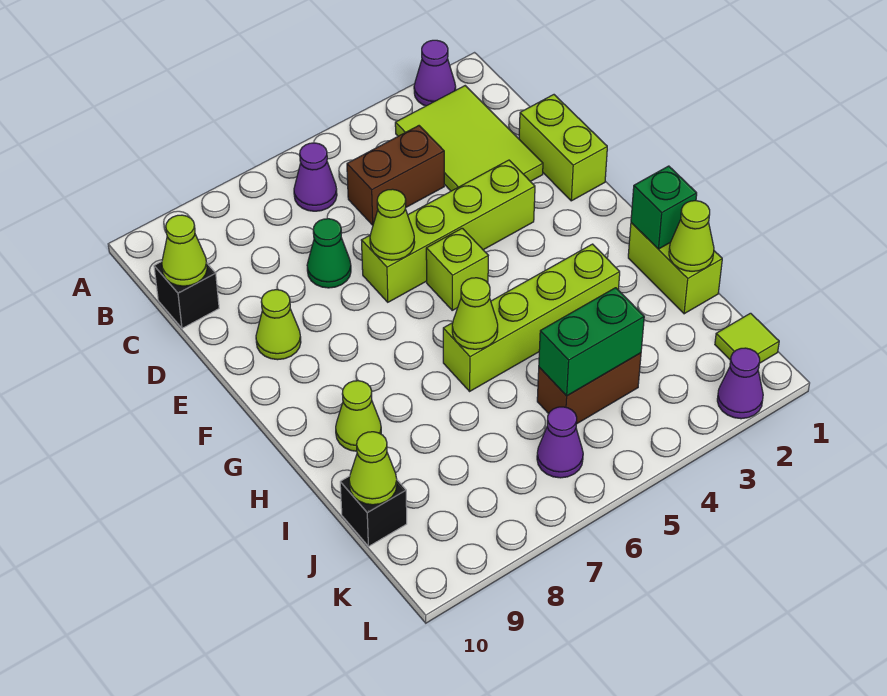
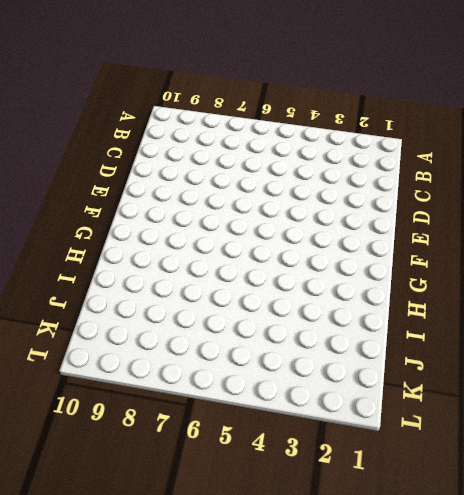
none -> purple 1x1 cone [414,40,456,106]
none -> lime 2x3 tile [395,86,543,191]
none -> purple 1x1 cone [294,143,337,211]

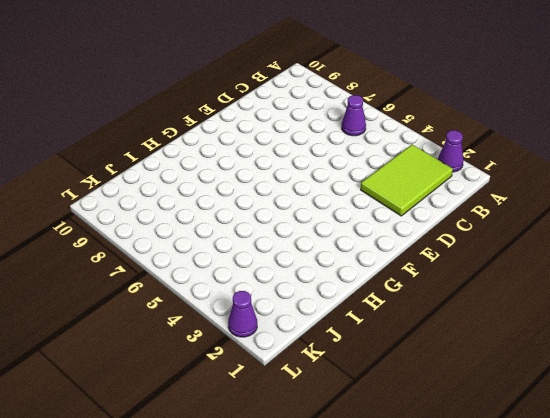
none -> brown 1x2 brick [347,126,444,225]
none -> black 1x1 brick [154,262,219,328]
none -> lime 1x2 brick [519,95,607,201]

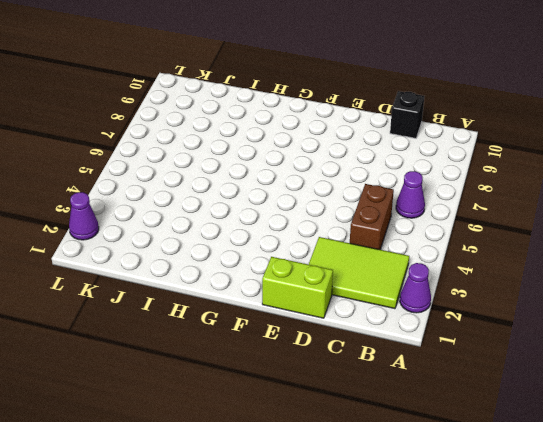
none -> green 1x1 cone [307,219,351,288]
none -> lime 1x4 brick [361,160,535,302]
none -> lime 1x1 cone [256,290,301,360]

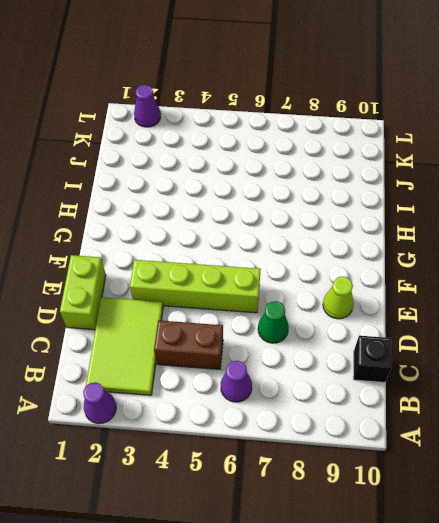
none -> lime 1x1 brick [426,228,488,310]
none -> lime 1x2 brick [628,223,722,314]
none -> lime 1x4 brick [443,244,620,391]

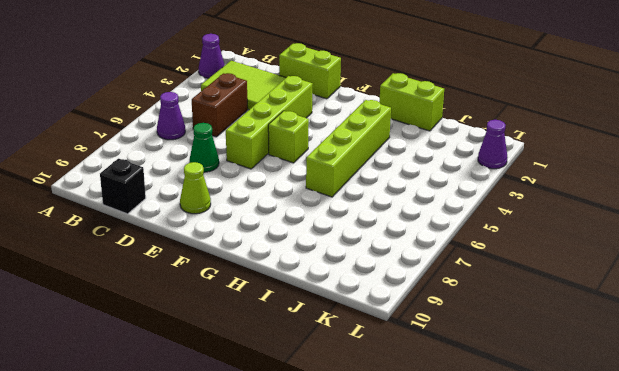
none -> lime 1x1 cone [336,381,381,451]
none -> brown 1x2 brick [537,353,641,424]
none -> black 1x1 brick [340,476,407,546]

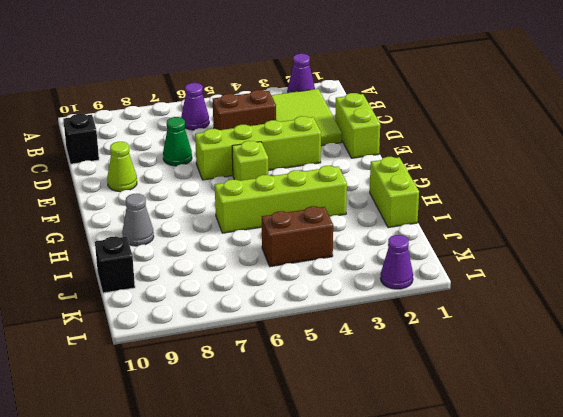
grey 1x1 cone [122,194,154,246] -> lime 1x1 cone [336,381,381,451]
none -> lime 1x1 tile [715,313,779,363]
none -> purple 1x1 cone [537,407,583,478]
none -> lime 1x1 cone [162,215,207,286]

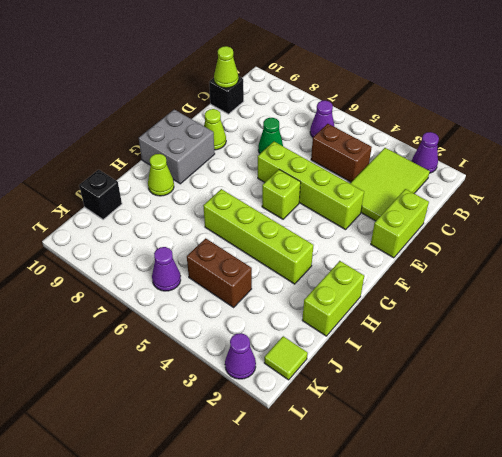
grey 2x2 brick [139,110,215,184] -> none
none -> lime 1x1 cone [370,189,415,260]
none -> green 1x1 brick [631,166,697,249]
none -> lime 1x1 cone [452,278,498,349]

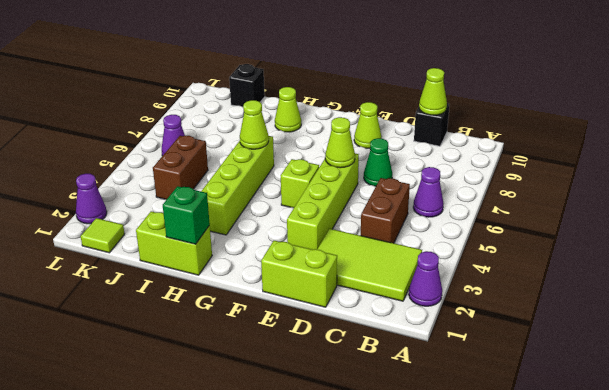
none -> lime 1x1 cone [669,201,714,271]
none -> green 1x2 brick [539,288,644,396]
none -> lime 1x1 cone [349,432,397,505]

